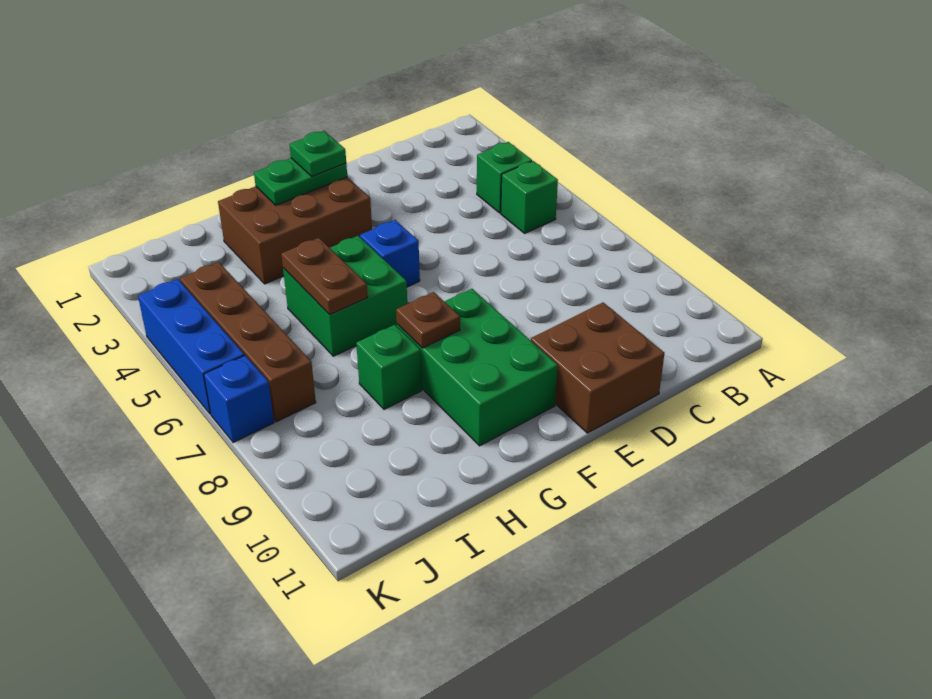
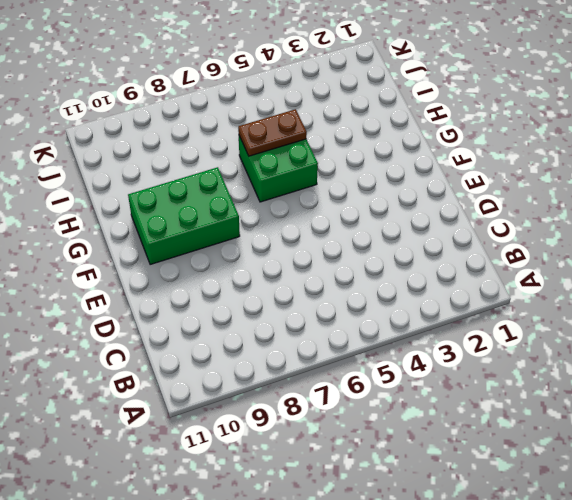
none -> green 1x1 brick [477,142,532,213]
none -> green 1x1 brick [501,161,558,233]
none -> brown 2x2 brick [531,303,664,433]

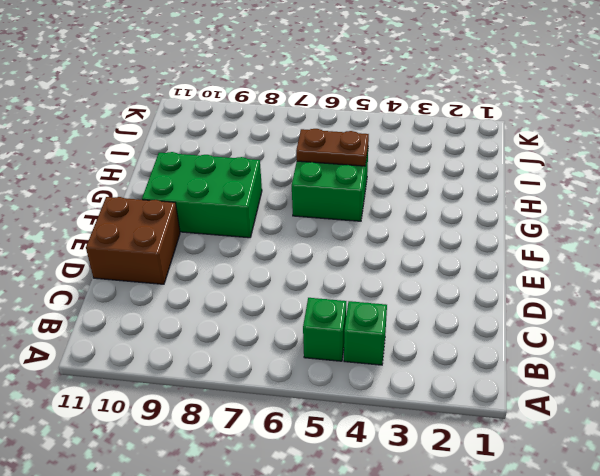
none -> brown 2x3 brick [218,177,372,284]
none -> blue 1x1 brick [360,220,420,287]
none -> green 1x1 brick [356,325,422,409]

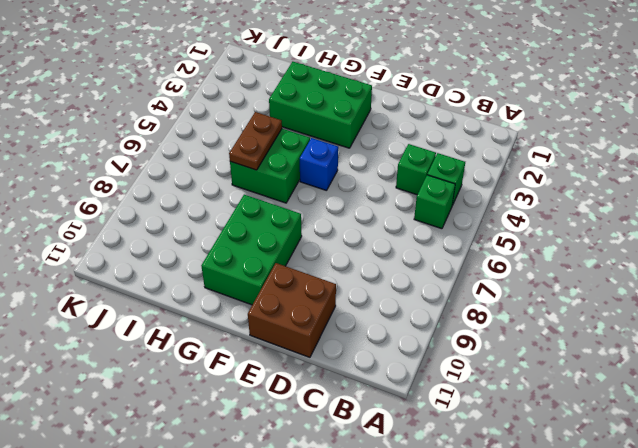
green 1x1 brick [396,144,436,195] -> green 1x1 brick moved to [356,325,422,409]
green 2x3 brick [269,62,372,148] -> brown 2x3 brick [218,177,372,284]
none -> brown 1x4 brick [180,262,316,422]
none -> blue 1x3 brick [138,279,244,414]
none -> blue 1x1 brick [204,355,274,443]

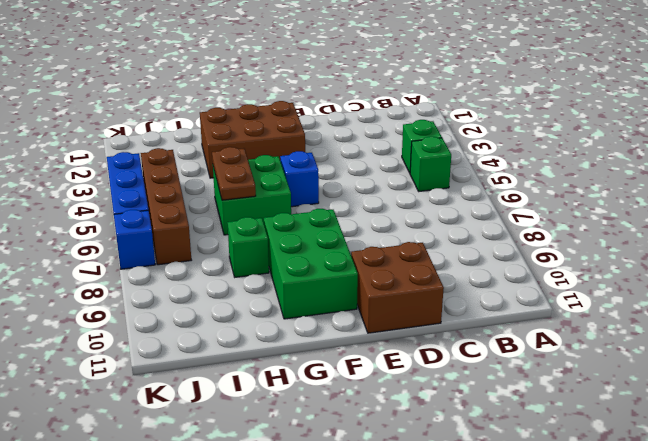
none -> green 1x2 plate [254,158,347,205]
none -> brown 1x1 plate [396,292,460,348]
none -> green 1x1 plate [289,131,346,176]

